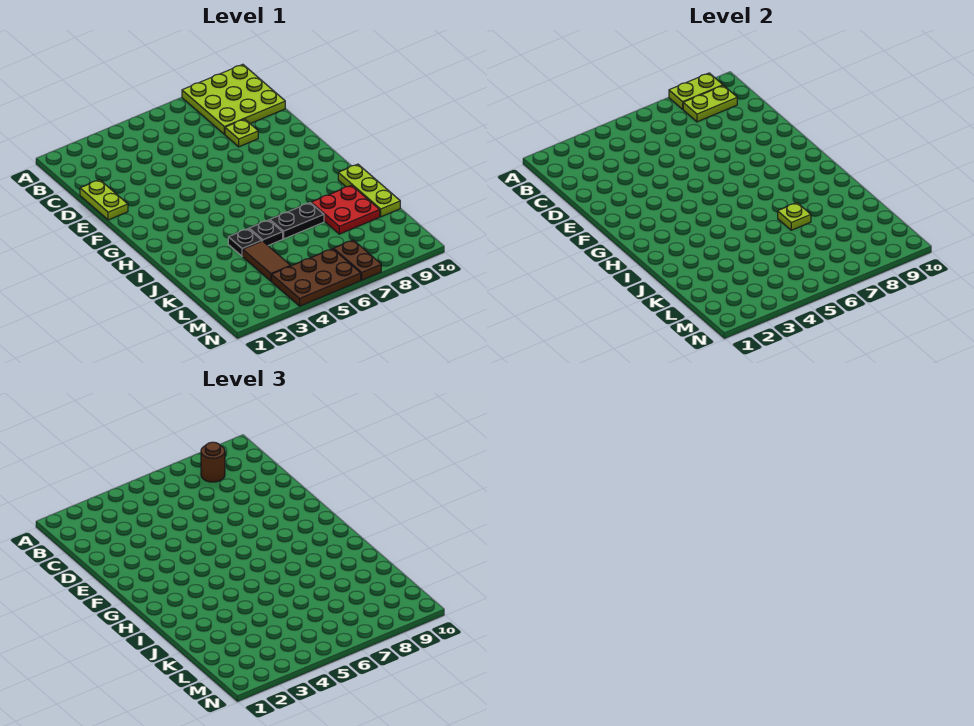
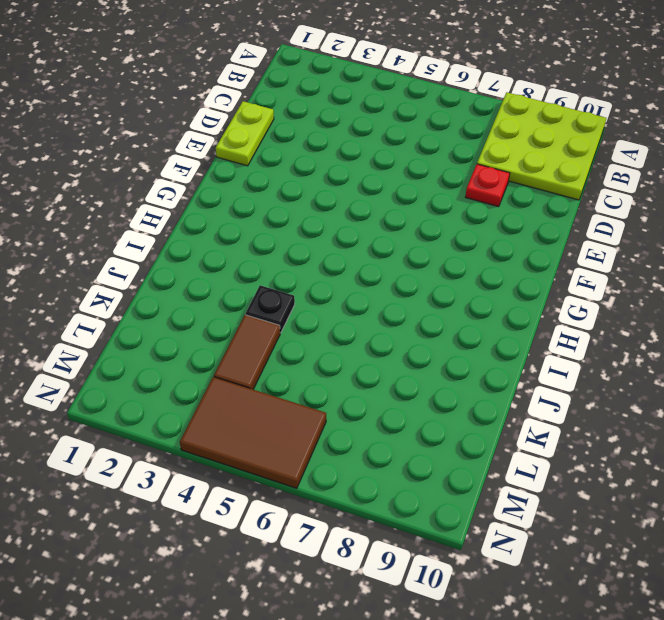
red 1x1 plate [466,164,510,207] -> lime 1x1 plate [225,119,258,147]
brown 2x3 tile [180,377,326,488] -> brown 2x3 plate [272,249,361,306]
none -> lime 1x3 plate [338,164,400,217]
none -> black 1x1 plate [249,220,283,245]
none -> black 1x2 plate [270,203,324,239]

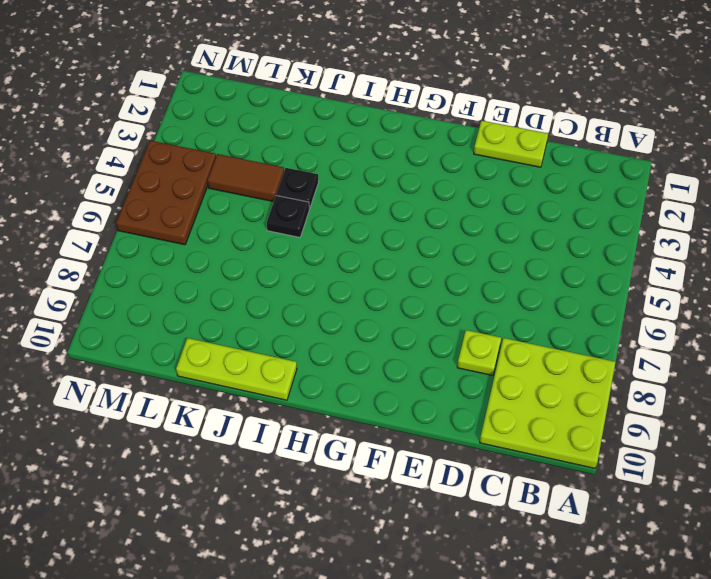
none -> black 1x2 plate [270,203,324,239]
none -> red 2x2 plate [311,185,380,234]
none -> brown 1x2 plate [334,240,381,280]

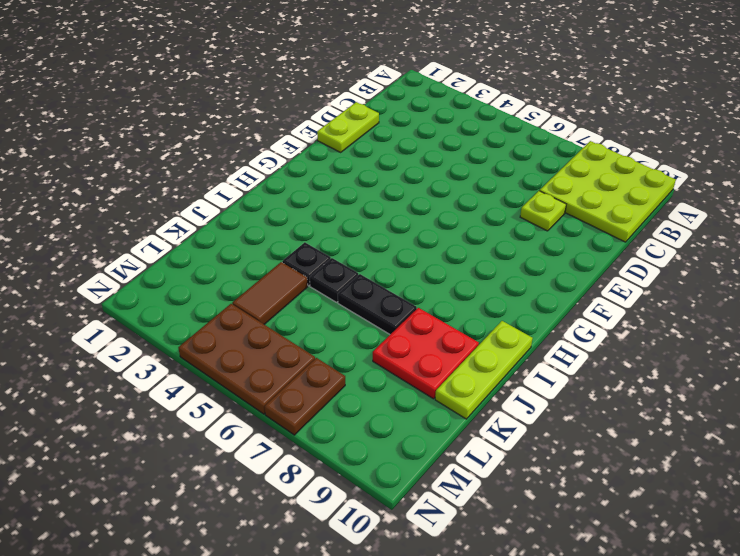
none -> lime 1x2 plate [669,73,723,109]
none -> lime 1x2 plate [683,86,737,122]
none -> lime 1x1 plate [778,203,811,230]

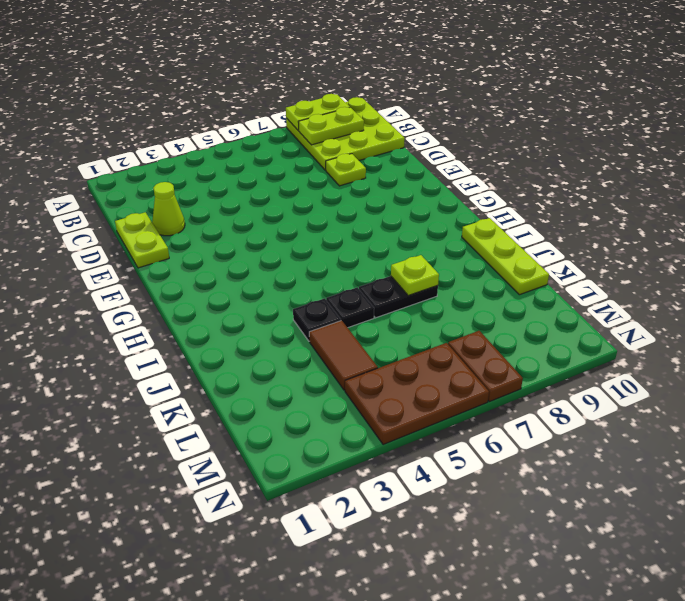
lime 1x1 cone [152,182,185,236] -> none
none -> red 2x2 plate [311,185,380,234]
none -> brown 1x1 round brick [201,442,225,482]

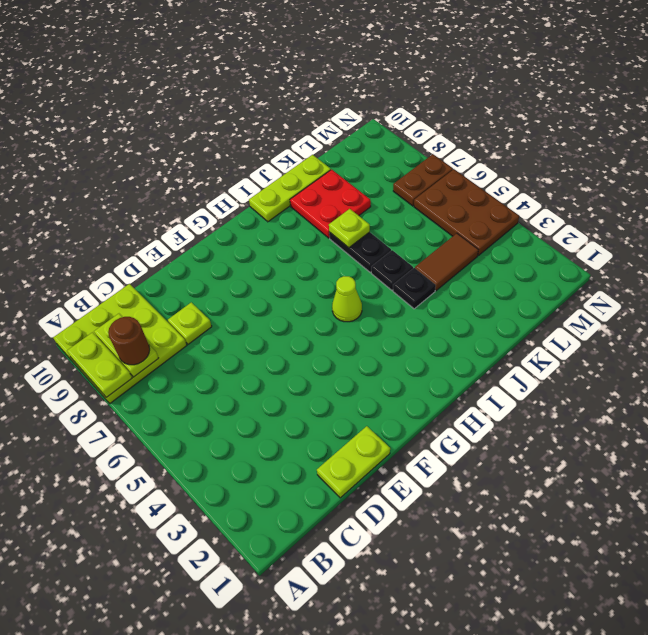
lime 1x1 cone [332,276,362,322] -> none

